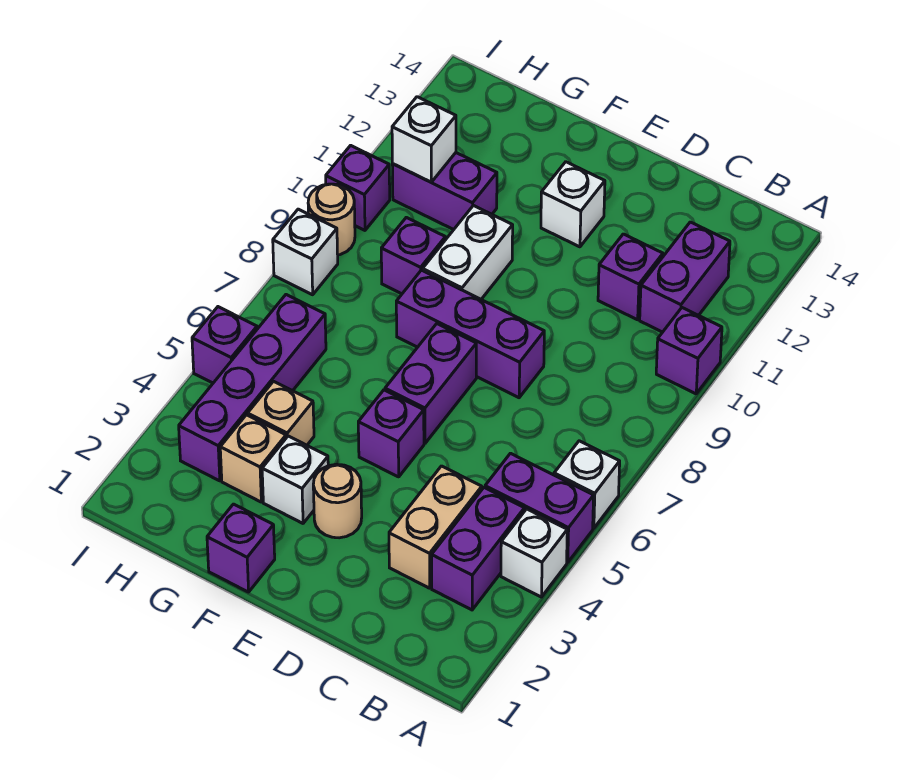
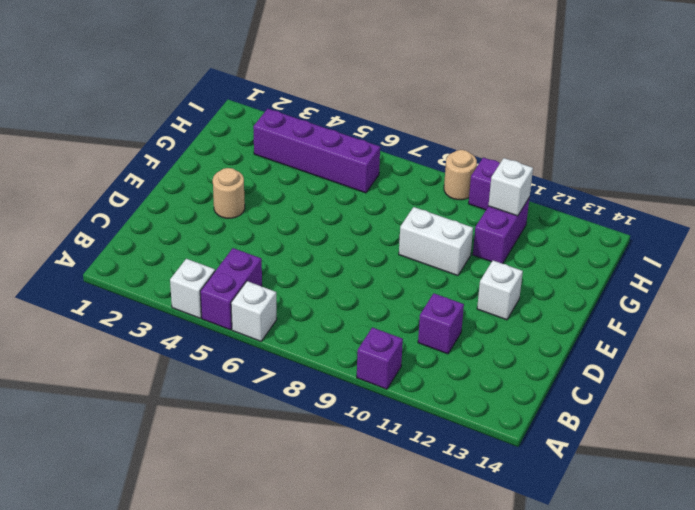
none -> purple 1x2 brick [432,488,524,610]
none -> purple 1x2 brick [640,222,730,332]
none -> tan 1x2 brick [389,466,482,588]

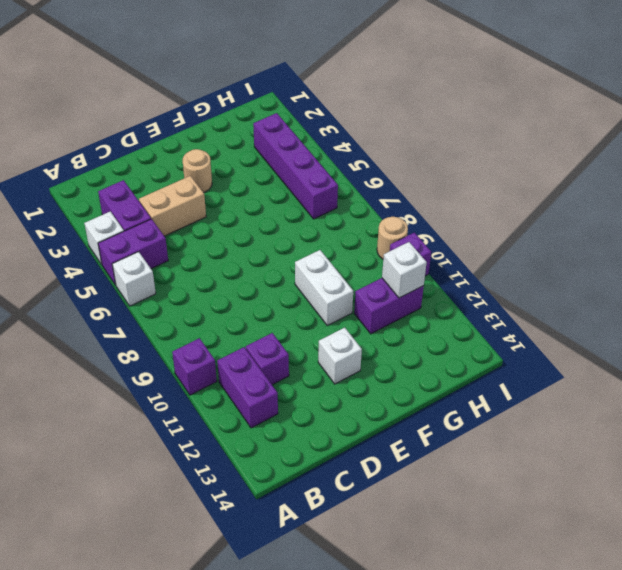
tan 1x2 brick [139,176,206,236] -> tan 1x2 brick turned to [389,466,482,588]
none -> purple 1x3 brick [396,270,544,398]
none -> purple 1x1 brick [358,390,424,477]
none -> purple 1x2 brick [385,324,476,443]

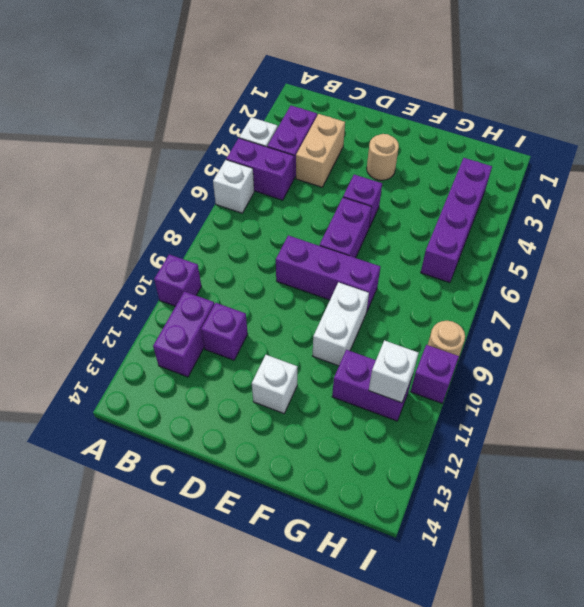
none -> purple 1x1 brick [207,504,275,592]
none -> white 1x1 brick [262,436,328,523]
none -> tan 1x1 brick [220,415,286,502]

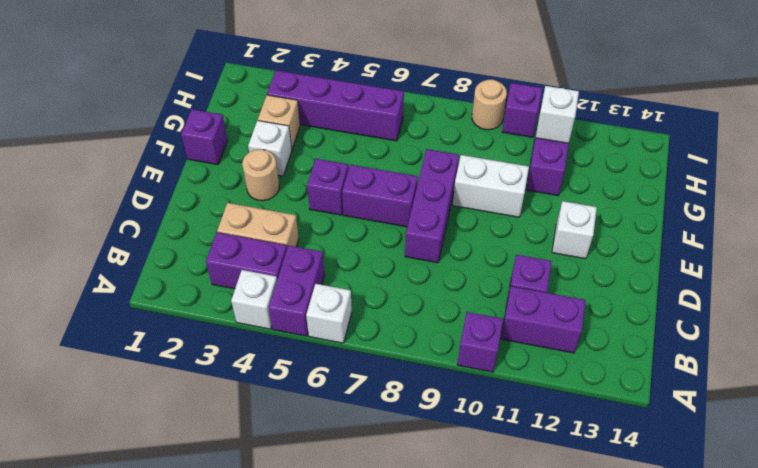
none -> tan 1x1 brick [248,381,314,445]
none -> purple 1x1 brick [381,217,445,294]
none -> purple 1x1 brick [192,307,257,383]

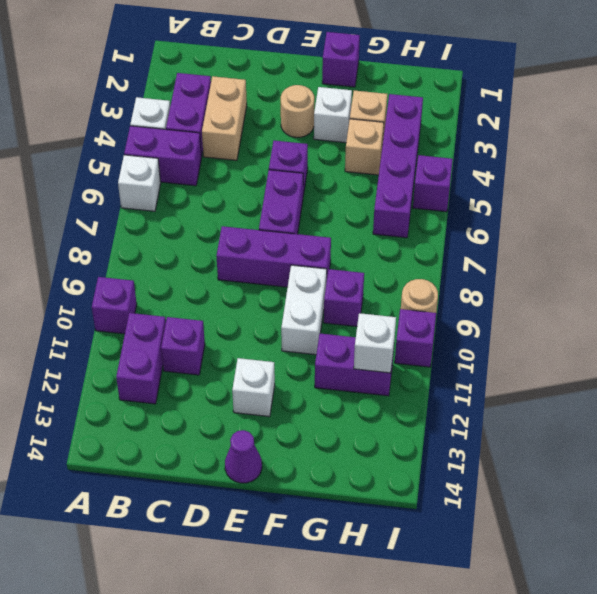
purple 1x1 cone [225,430,262,483] -> none
none -> white 1x1 brick [273,209,338,295]

